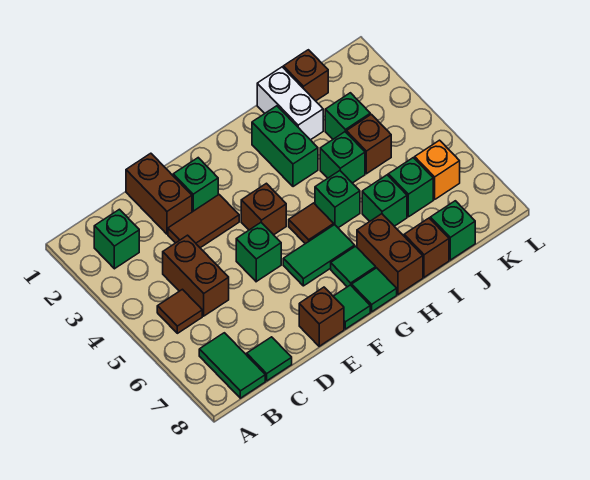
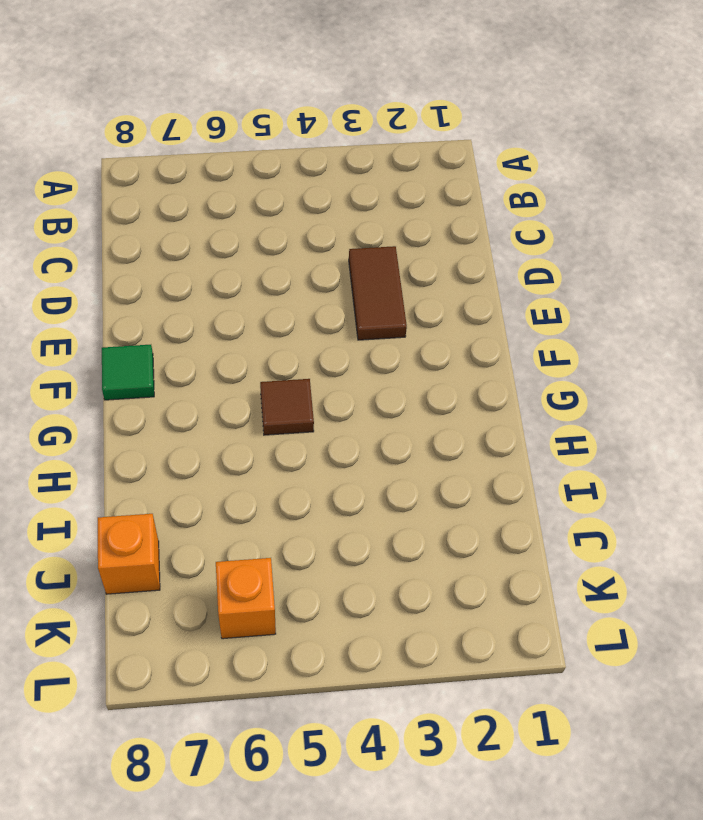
orange 1x1 brick [98,514,160,594] -> green 1x1 brick [430,201,475,260]
none -> green 1x1 brick [94,209,139,269]
none -> brown 1x1 tile [157,289,202,333]
none -> green 1x2 tile [199,333,265,398]

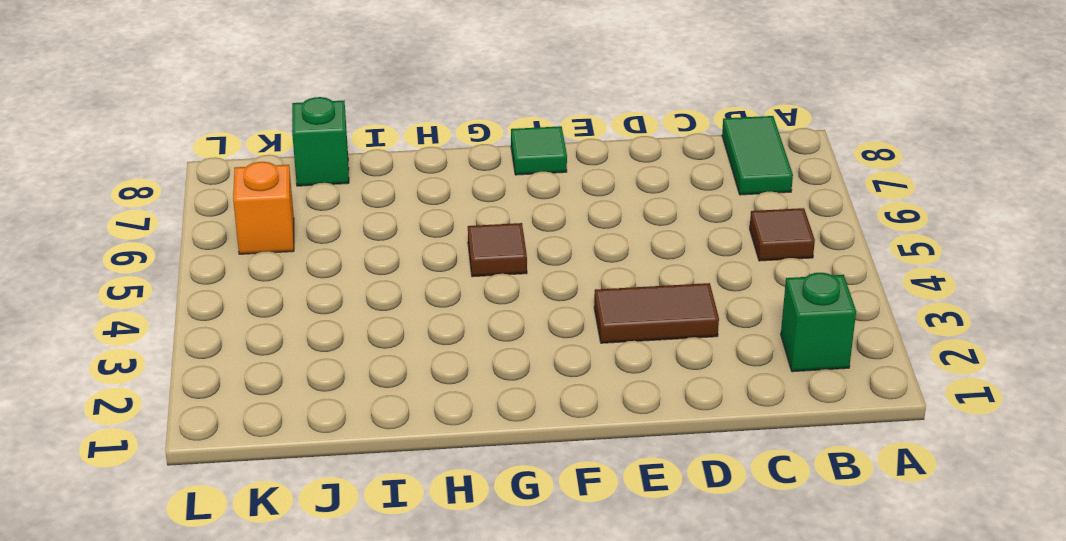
none -> brown 1x2 brick [163,235,229,316]
none -> green 1x1 tile [247,337,292,381]
none -> brown 1x2 brick [126,153,192,234]

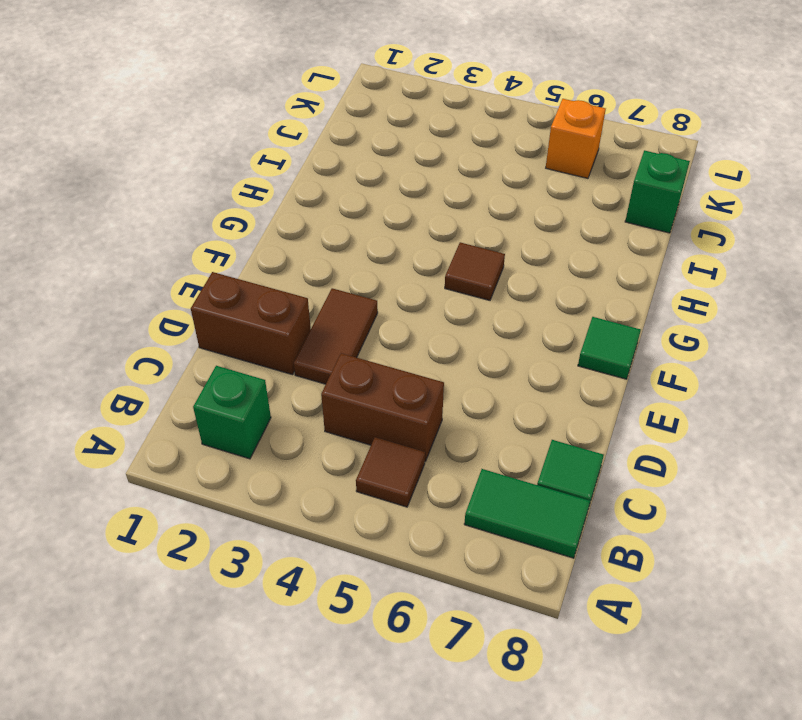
none -> green 1x1 brick [173,158,218,212]
none -> green 1x1 brick [236,222,281,282]
none -> brown 1x1 brick [299,287,344,346]

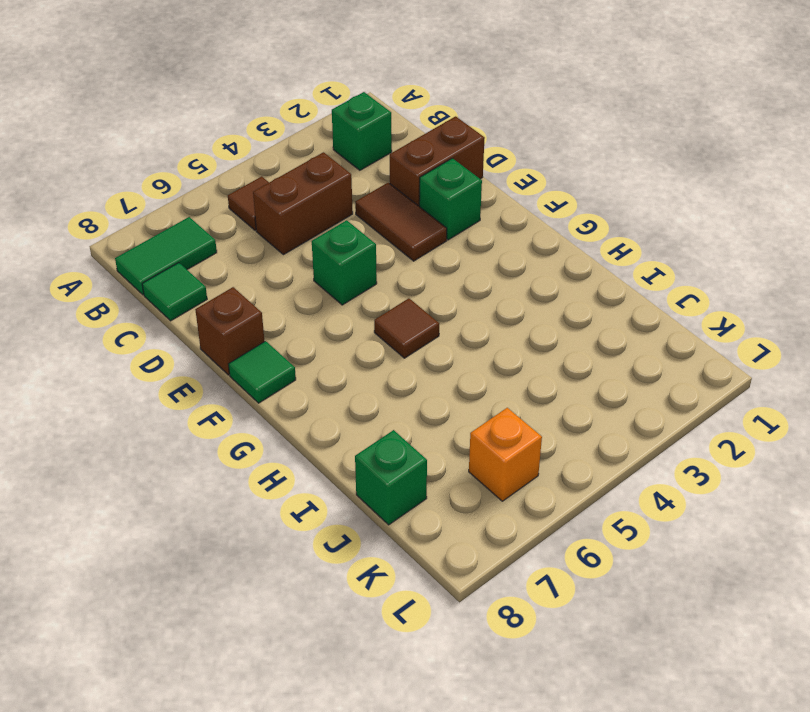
none -> brown 1x1 brick [241,183,286,235]
none -> green 1x2 tile [283,225,355,286]
none -> green 1x1 tile [331,246,376,287]

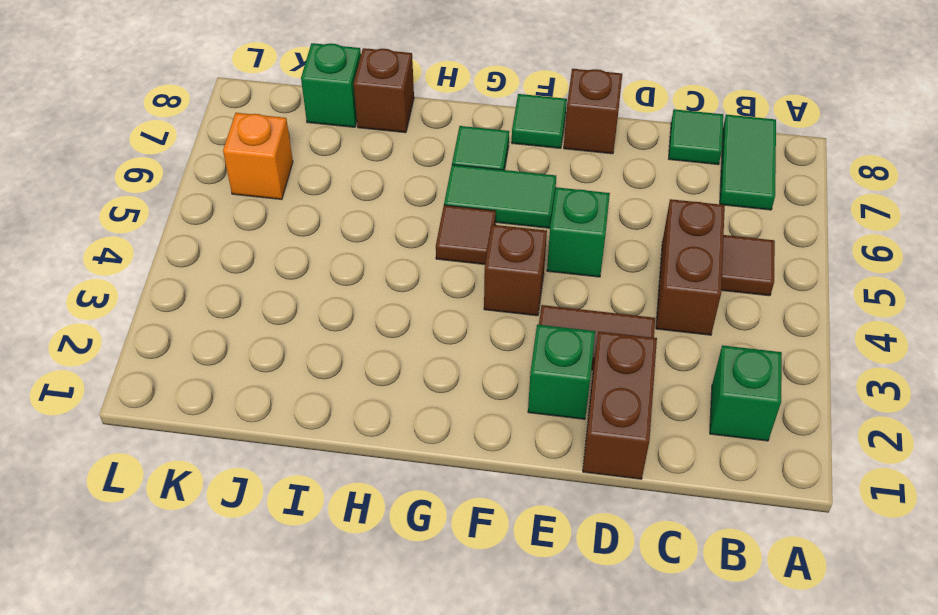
none -> green 1x1 tile [352,268,397,312]
none -> green 1x2 brick [252,106,318,187]
none -> green 1x1 brick [315,171,360,228]

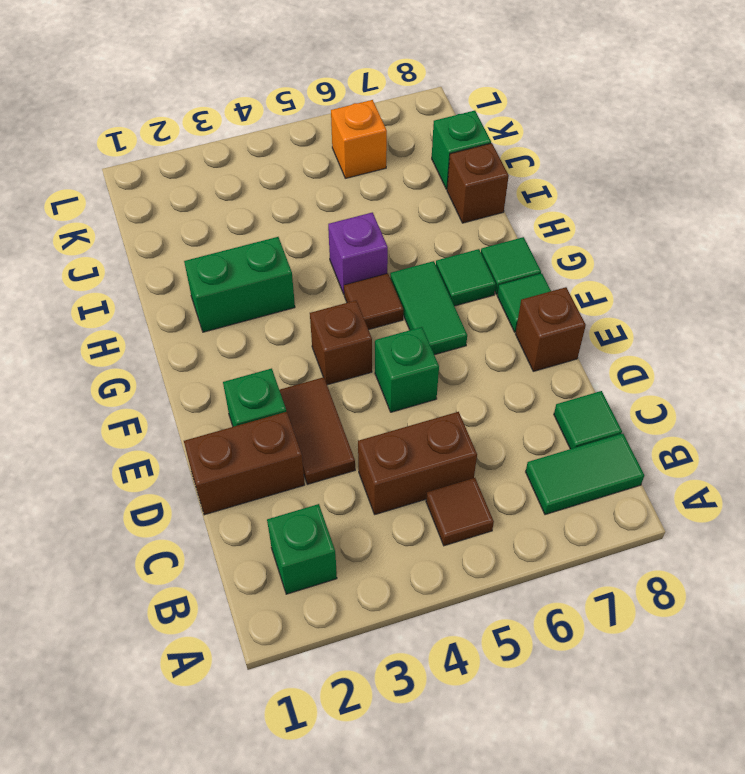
purple 1x1 brick [328,212,388,294] -> green 1x1 brick [315,171,360,228]
none -> brown 1x2 brick [357,214,423,294]
none -> white 1x2 brick [257,67,323,140]
none -> green 1x1 brick [320,132,365,183]

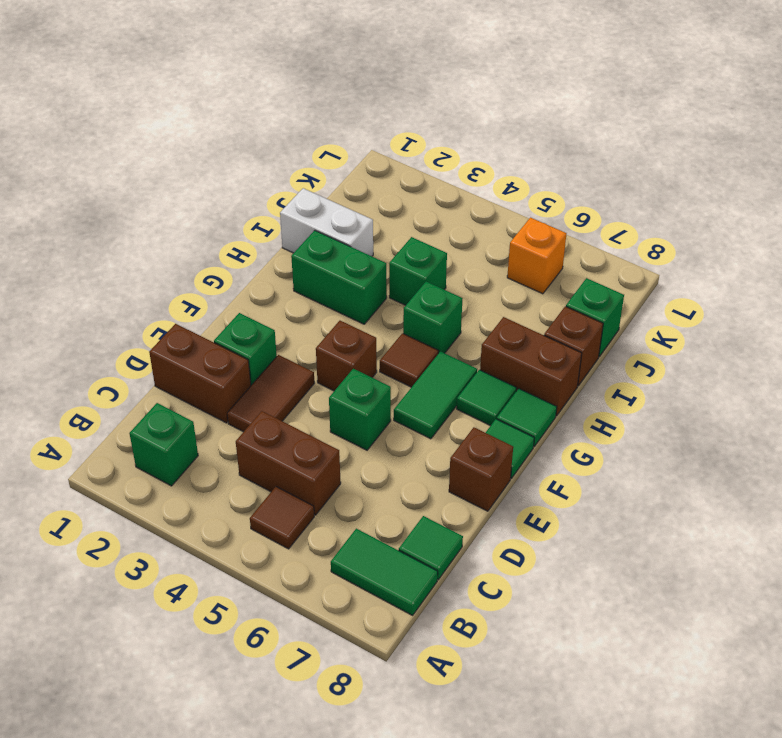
none -> green 1x1 brick [362,175,407,226]
none -> brown 1x1 brick [283,50,328,101]
none -> green 1x1 brick [325,93,370,139]

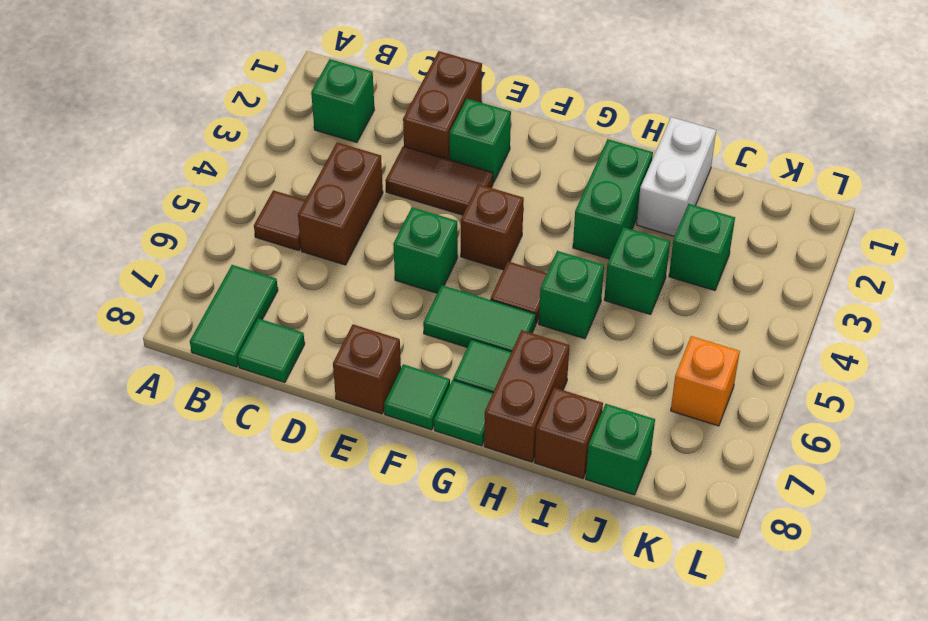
none -> green 1x1 brick [362,175,407,226]
none -> brown 1x1 brick [283,50,328,101]
none -> brown 1x1 brick [346,114,391,174]

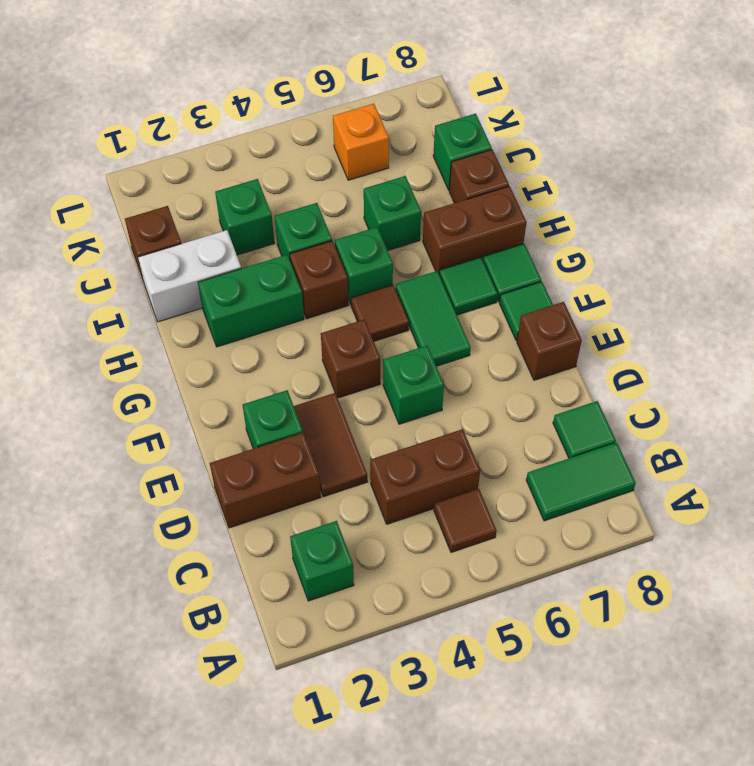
brown 1x1 brick [290,241,348,319] -> brown 1x1 brick moved to [346,114,391,174]
none -> green 1x1 brick [388,158,433,217]

